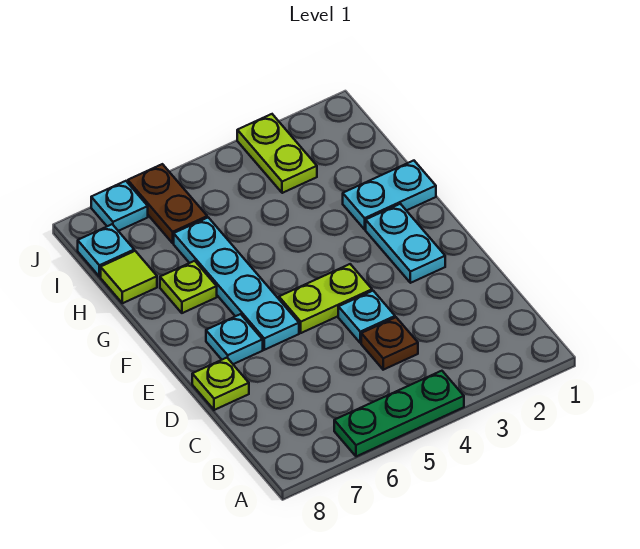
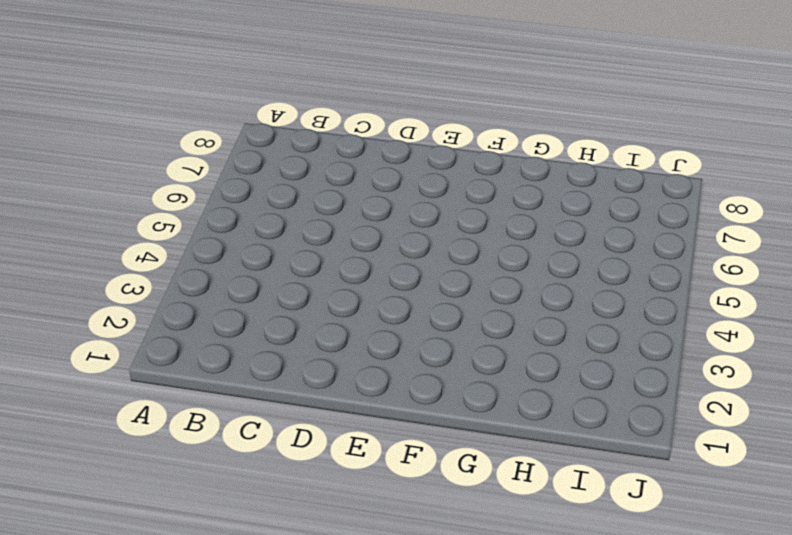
none -> green 1x3 plate [334,371,464,456]
none -> brown 1x1 plate [361,317,418,370]
none -> cyan 1x1 plate [338,291,395,343]

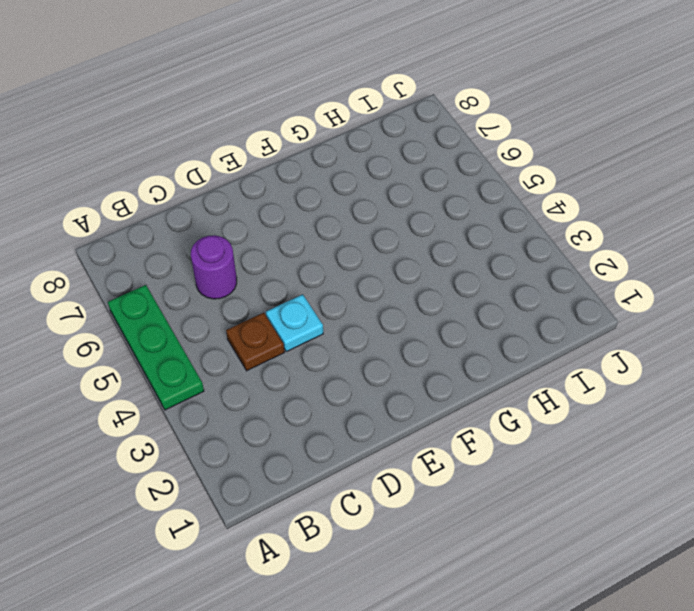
purple 1x1 round brick [191,235,237,299] -> none
none -> lime 1x1 plate [192,358,249,410]
none -> cyan 1x2 plate [366,204,445,283]
none -> lime 1x2 plate [279,264,372,333]

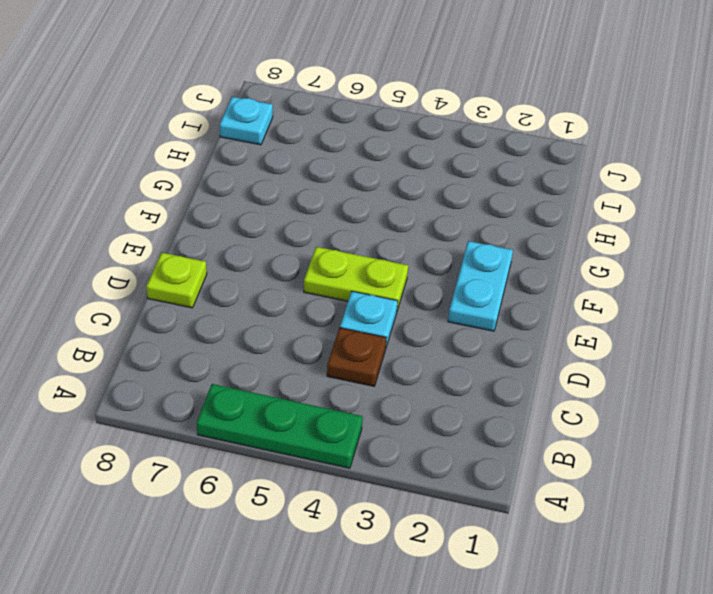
none -> cyan 1x4 plate [174,217,299,350]
none -> cyan 1x1 plate [206,314,263,364]
none -> cyan 1x2 plate [343,161,436,229]

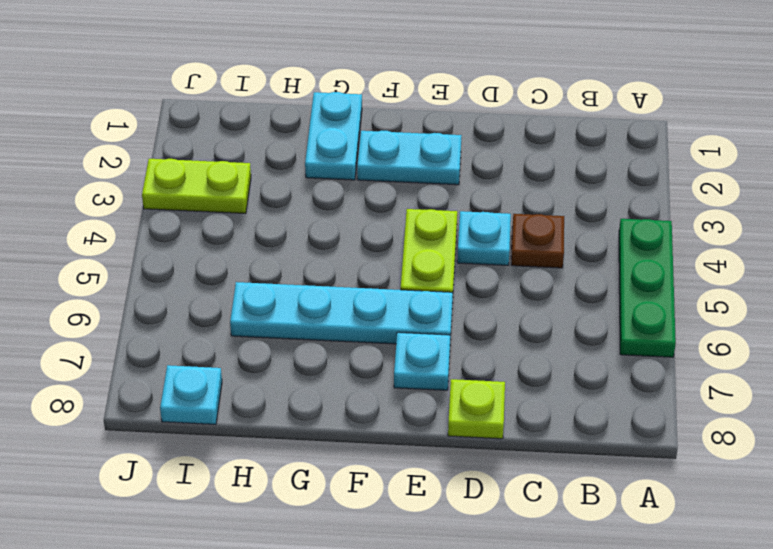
none -> lime 1x1 plate [160,261,217,313]
none -> lime 1x1 tile [101,251,157,303]
none -> brown 1x2 plate [128,164,207,243]

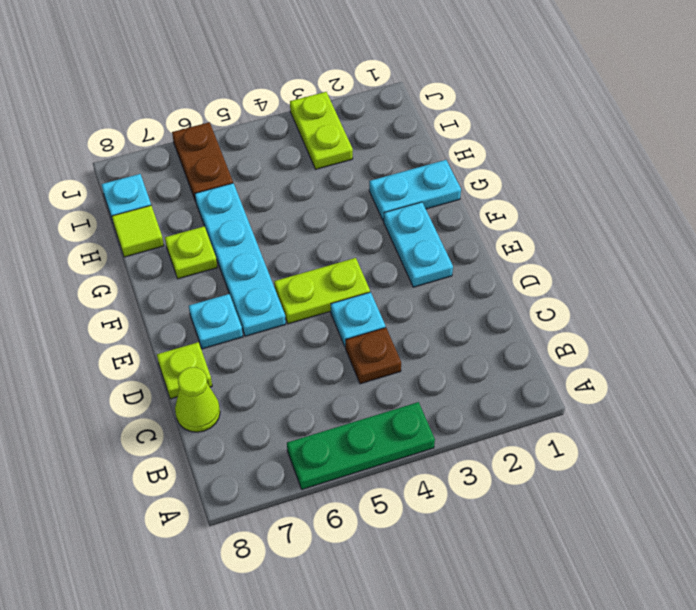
lime 1x1 cone [175,367,220,432] -> none
none -> cyan 1x1 plate [91,181,148,231]

